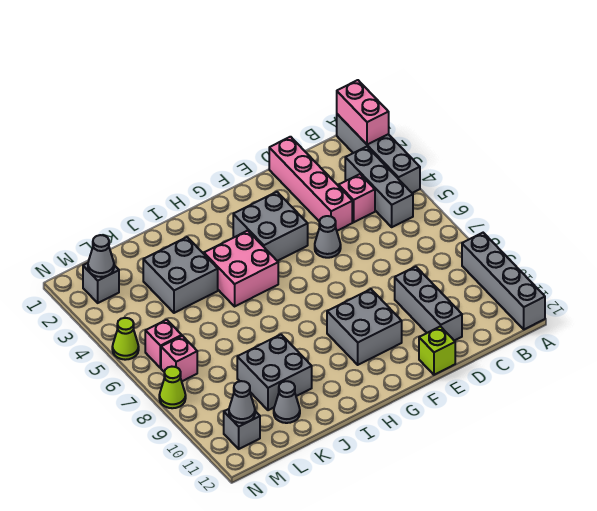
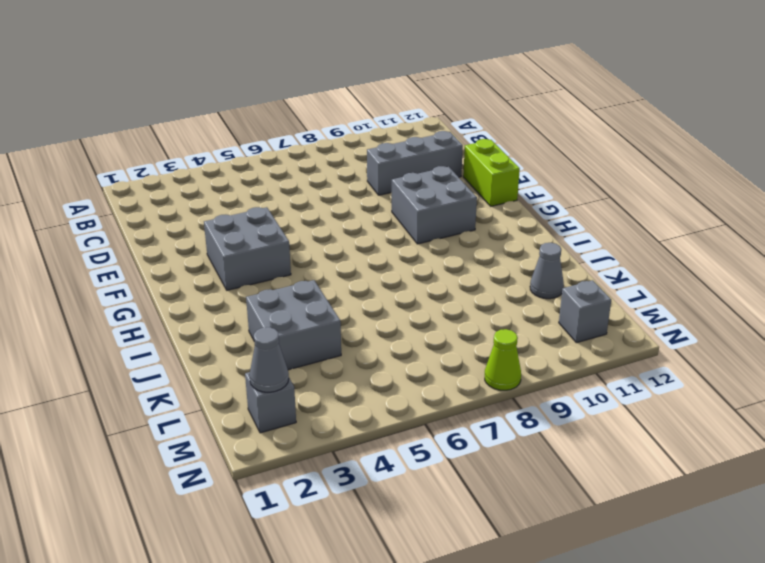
lime 1x2 brick [463,139,520,206] -> lime 1x1 brick [419,326,455,375]
none -> grey 1x4 brick [337,114,420,193]
none -> grey 1x4 brick [462,233,545,329]
none -> grey 1x3 brick [345,147,413,227]

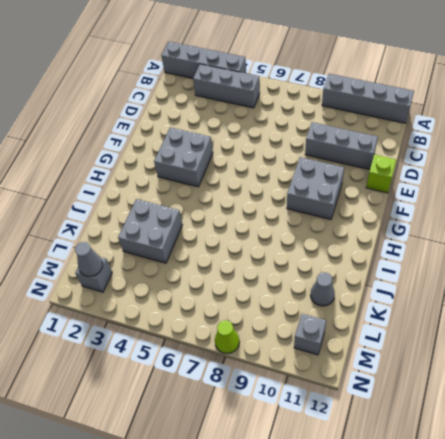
none -> pink 1x1 brick [339,174,375,222]
none -> pink 1x4 brick [269,137,352,231]
none -> grey 1x1 cone [315,216,341,258]

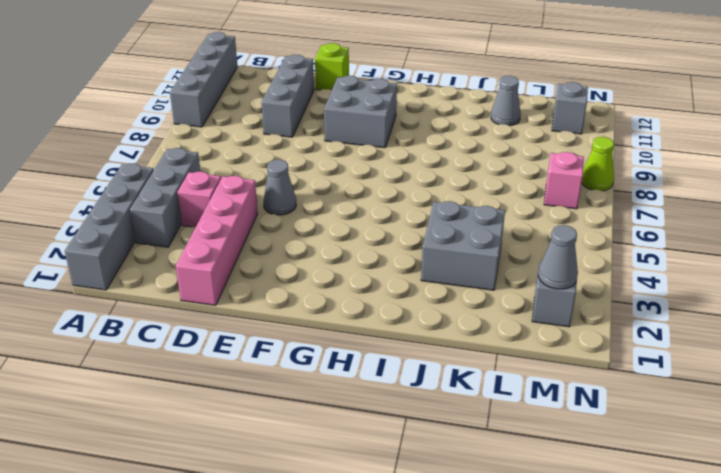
none -> grey 2x2 brick [233,192,308,261]
none -> pink 2x2 brick [204,231,278,306]
none -> grey 2x2 brick [237,335,312,410]

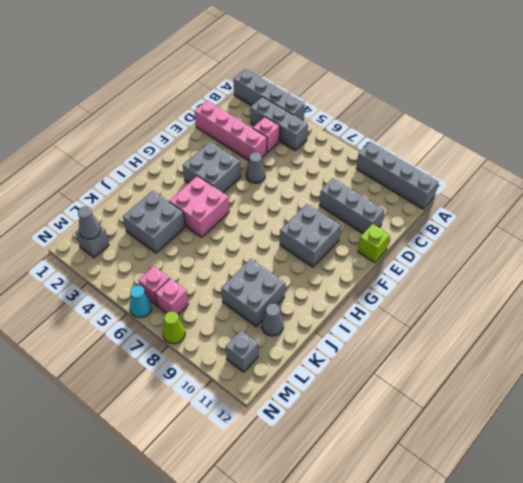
cyan 1x1 cone [130,285,152,318] -> none
none -> lime 1x1 cone [112,318,139,360]
none -> pink 1x2 brick [337,80,389,145]
none -> grey 1x1 cone [229,381,255,423]

